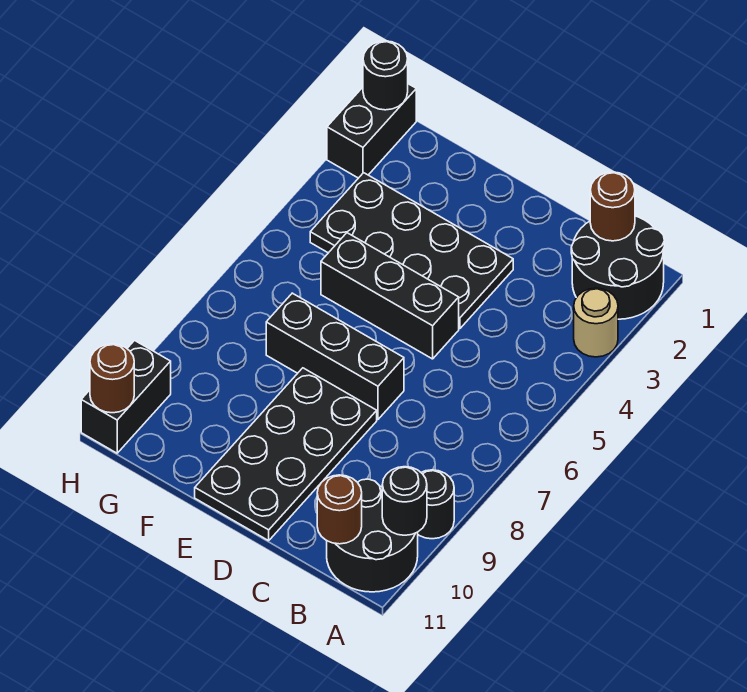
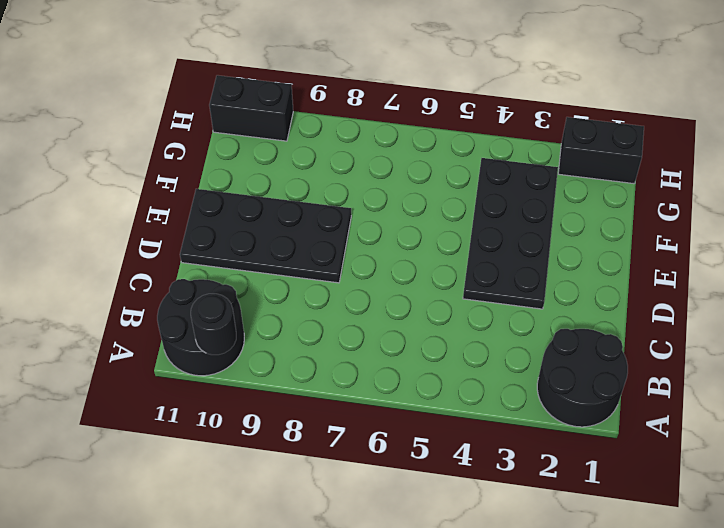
none -> tan 1x1 round brick [574,288,618,357]
none -> black 1x1 round brick [418,470,454,539]
none -> black 1x3 brick [321,233,459,359]

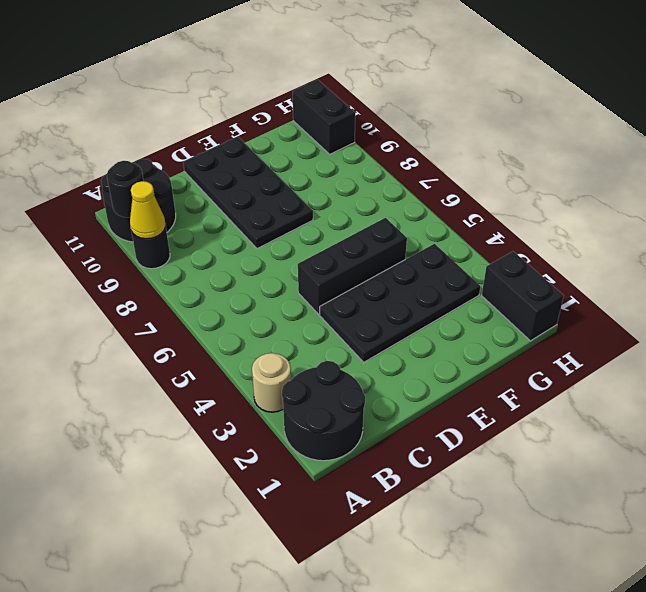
yellow 1x1 cone [130,181,166,239] -> none
none -> black 1x3 brick [266,293,404,419]
none -> brown 1x1 round brick [590,172,635,241]
none -> brown 1x1 round brick [317,475,362,544]

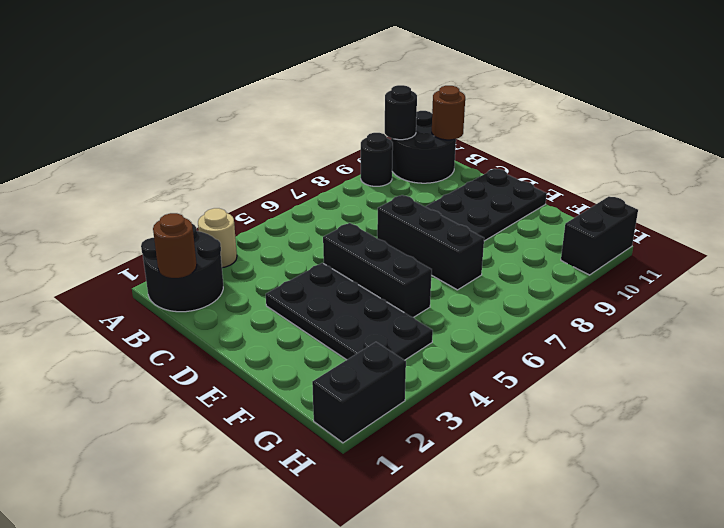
none -> black 1x1 round brick [363,41,408,110]
none -> brown 1x1 round brick [90,344,134,413]

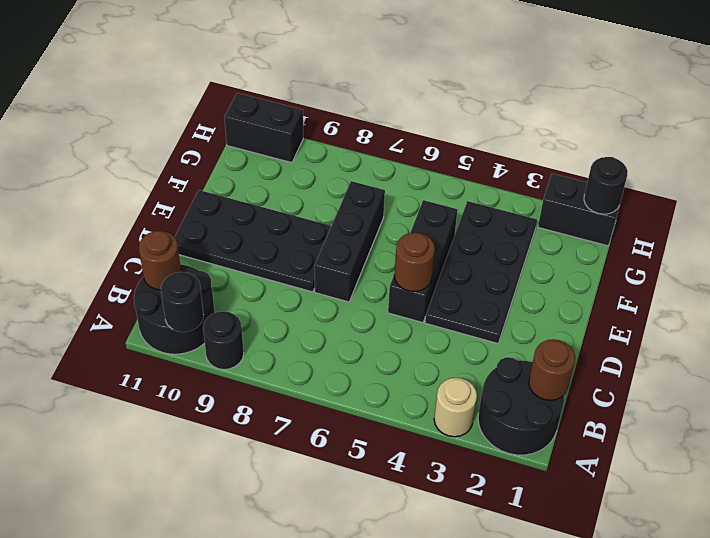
brown 1x1 round brick [394,233,435,292] -> brown 1x1 round brick moved to [90,344,134,413]

